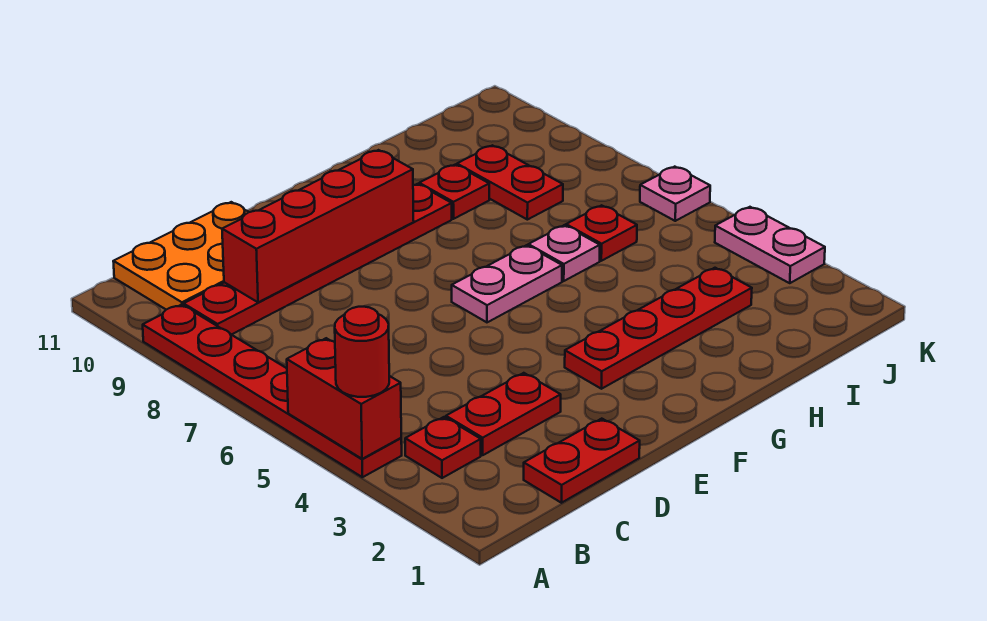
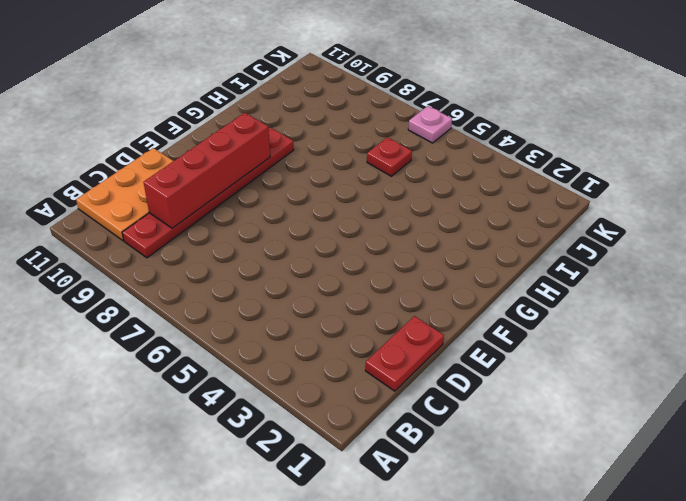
none -> red 1x6 plate [143,305,402,477]
none -> red 1x1 plate [405,417,481,478]
none -> red 1x2 plate [446,373,561,455]

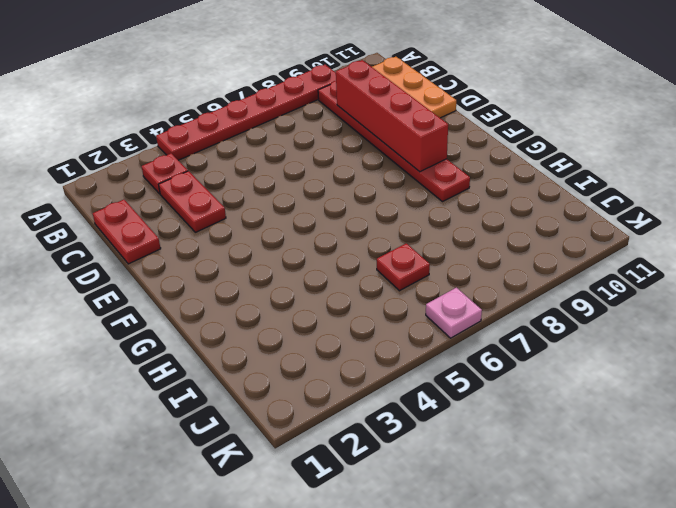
none -> red 1x4 plate [565,268,752,389]
none -> pink 1x2 plate [452,245,562,322]
none -> pink 1x1 plate [528,225,600,281]

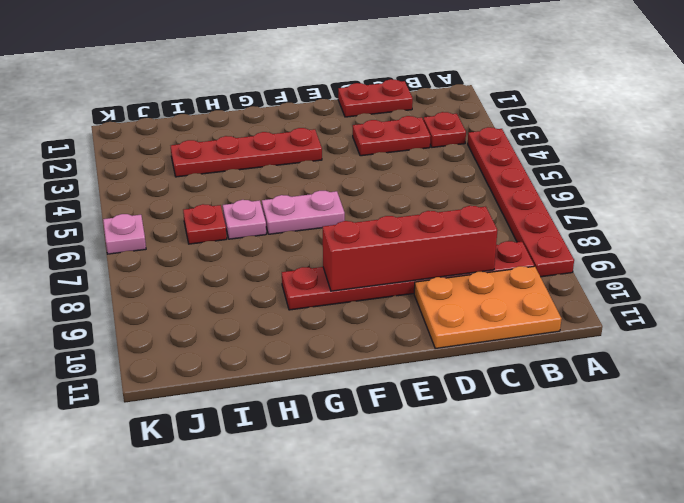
none -> red 1x1 plate [419,165,489,219]
none -> red 1x2 plate [457,145,563,220]
none -> pink 1x2 plate [715,207,825,283]

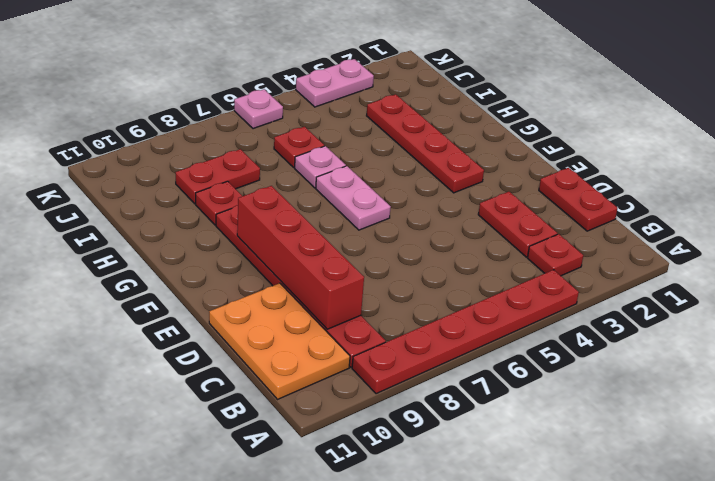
none -> red 1x2 brick [287,338,401,459]
none -> red 1x1 round brick [335,307,389,397]

